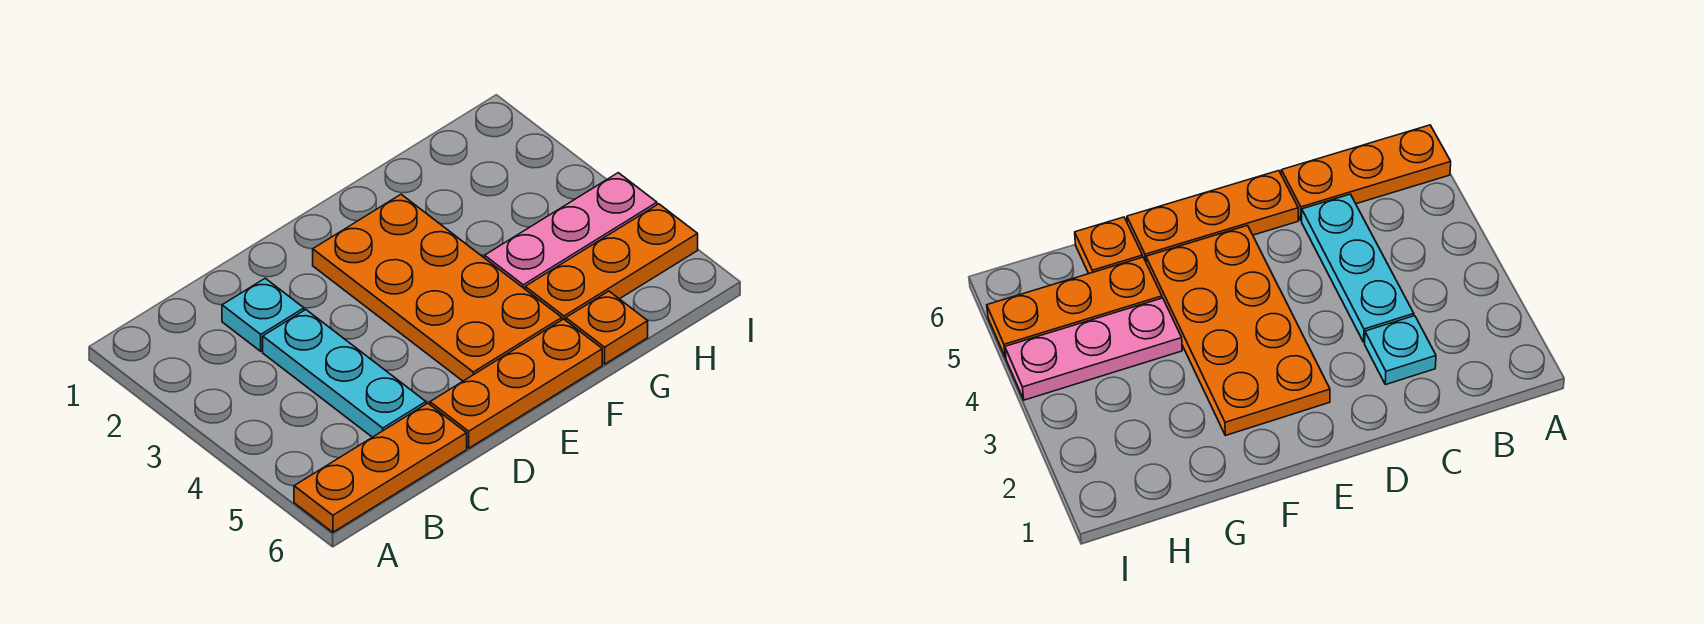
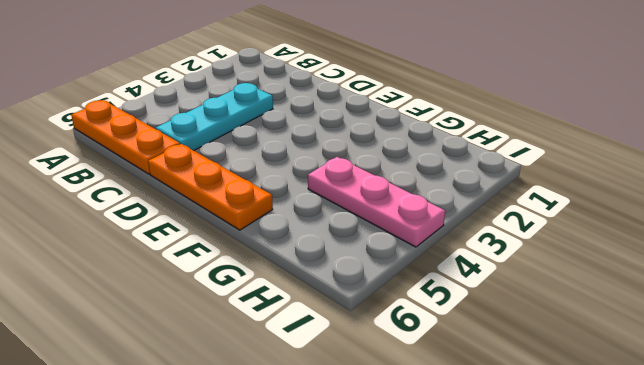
none -> cyan 1x1 plate [222,278,304,351]
none -> orange 2x4 plate [313,194,562,381]

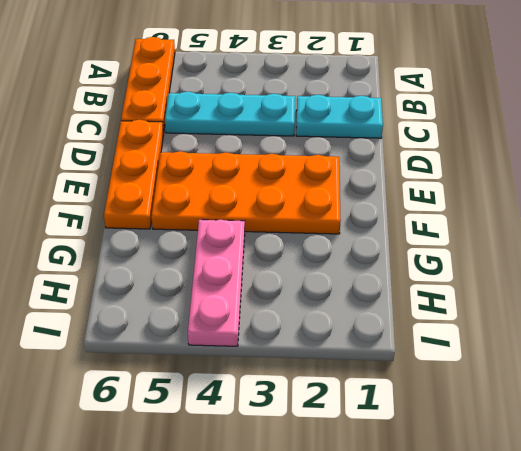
cyan 1x2 plate [296,95,383,138] -> cyan 1x1 plate [222,278,304,351]
none -> orange 1x3 plate [525,204,698,320]
none -> orange 1x1 plate [566,291,648,364]

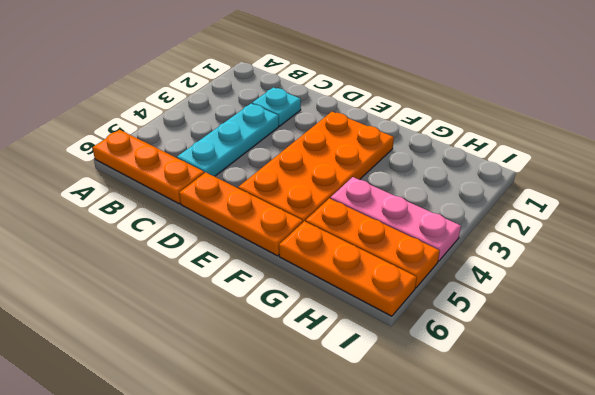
orange 1x3 plate [279,221,417,316] -> orange 1x1 plate [566,291,648,364]

